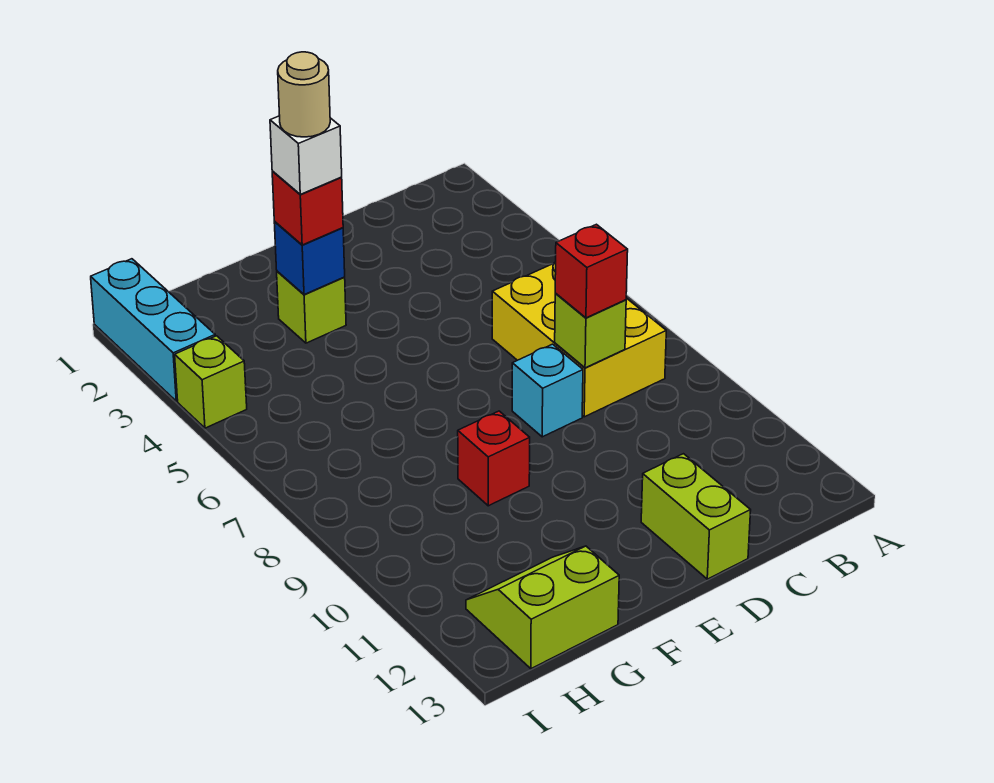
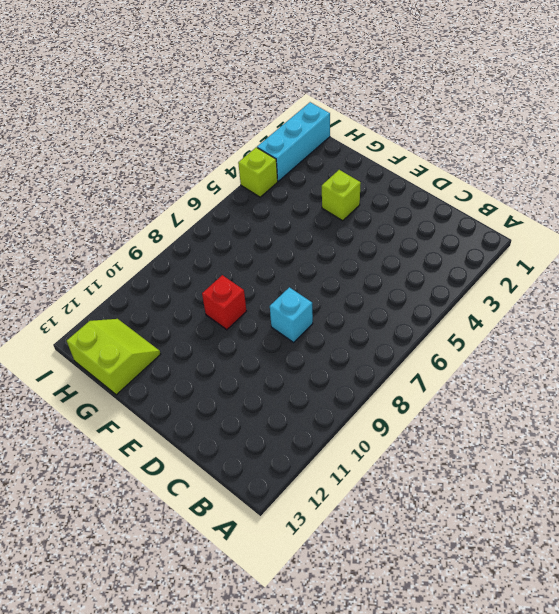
none -> yellow 2x3 brick [492,262,666,417]
none -> lime 1x2 brick [641,454,751,579]
none -> lime 1x1 brick [555,294,626,368]

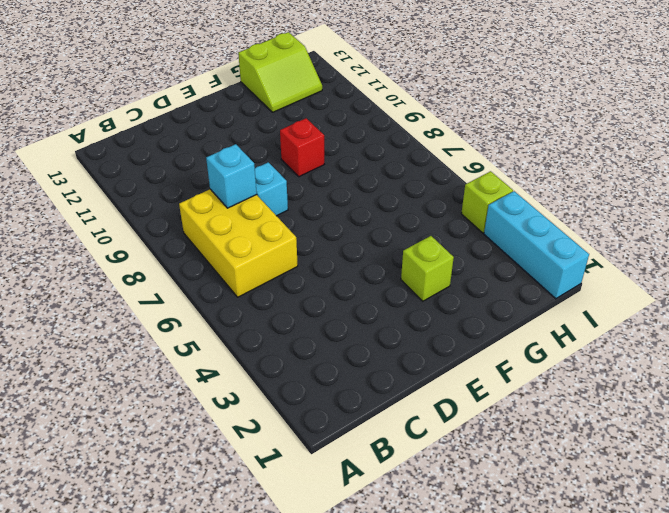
cyan 1x1 brick [206,144,257,208] -> lime 1x1 brick [555,294,626,368]
none -> lime 1x2 brick [641,454,751,579]
none -> blue 1x1 brick [274,222,345,295]
none -> red 1x1 brick [555,224,628,318]

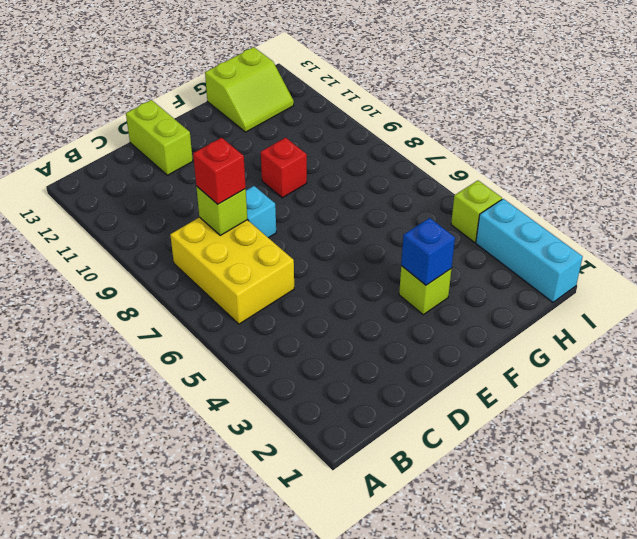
none -> red 1x1 brick [272,171,343,245]
none -> white 1x1 brick [270,116,342,194]
none -> tan 1x1 round brick [278,52,330,137]

